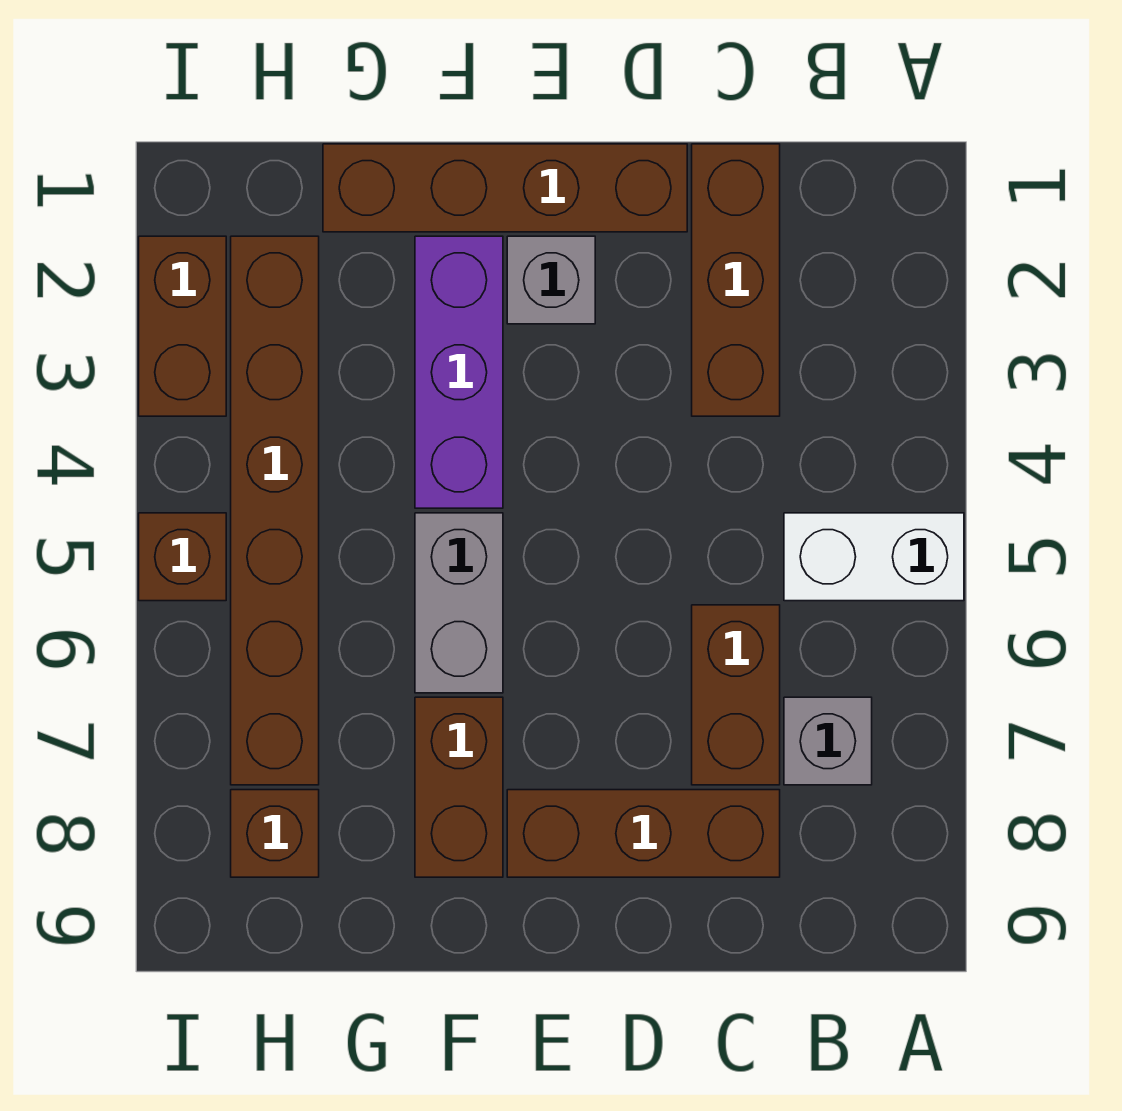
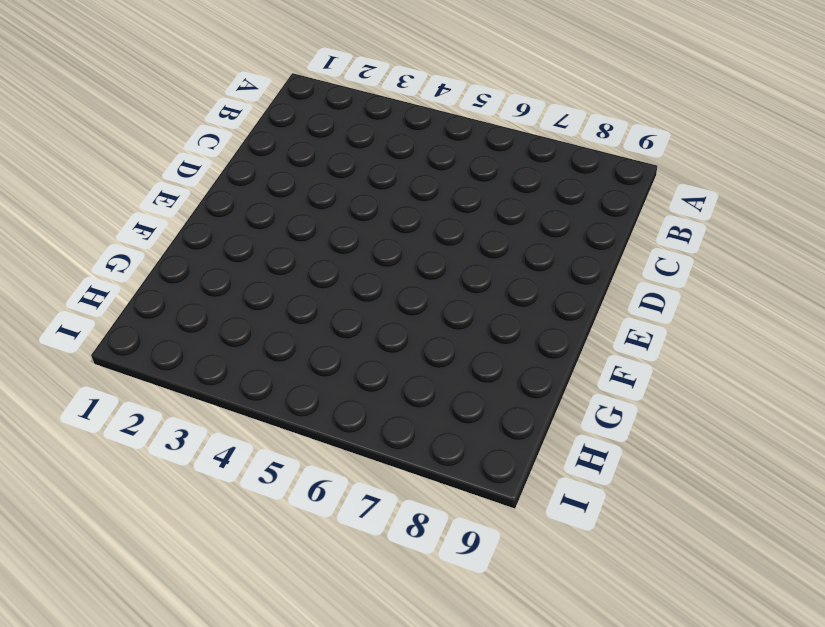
none -> white 1x2 brick [784,513,964,601]
none -> grey 1x1 brick [784,697,872,785]
none -> brown 1x3 brick [692,144,780,416]

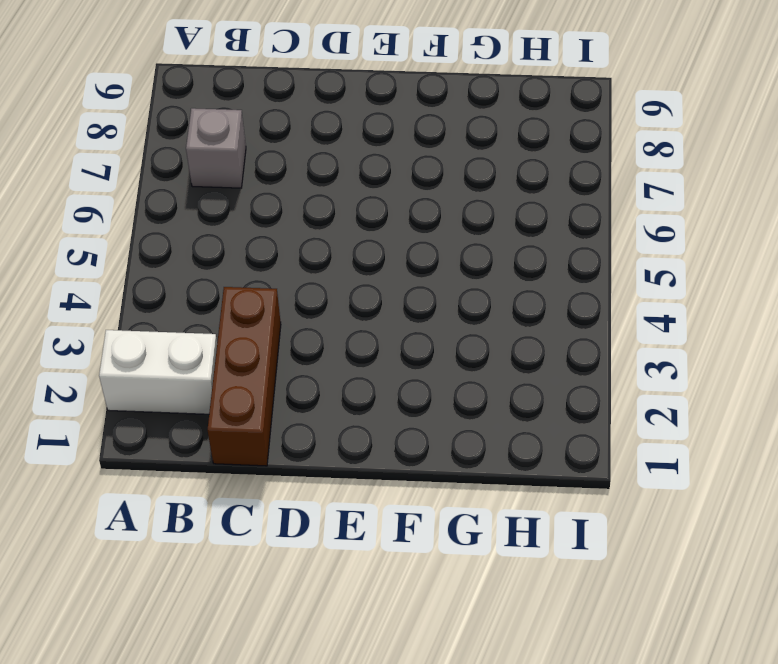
white 1x2 brick [99,330,217,414] -> white 1x2 brick moved to [784,513,964,601]
none -> brown 1x2 brick [692,605,780,785]
none -> brown 1x3 brick [507,790,780,877]
none -> brown 1x4 brick [323,144,687,232]

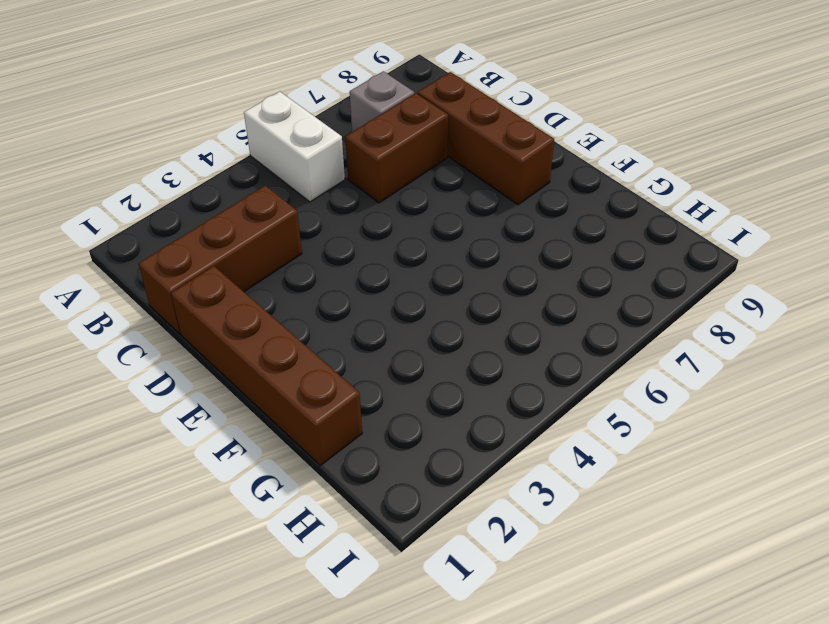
none -> grey 1x1 brick [507,236,595,324]
none -> purple 1x3 brick [415,236,503,508]
none -> grey 1x2 brick [415,513,503,693]

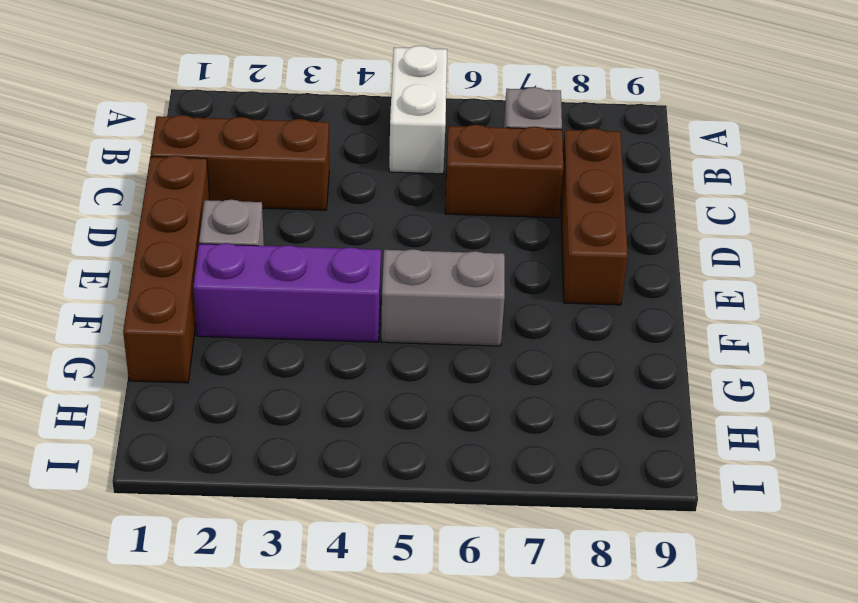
none -> brown 1x2 brick [415,697,503,877]
none -> brown 1x6 brick [231,236,319,785]
none -> brown 1x1 brick [231,790,319,877]

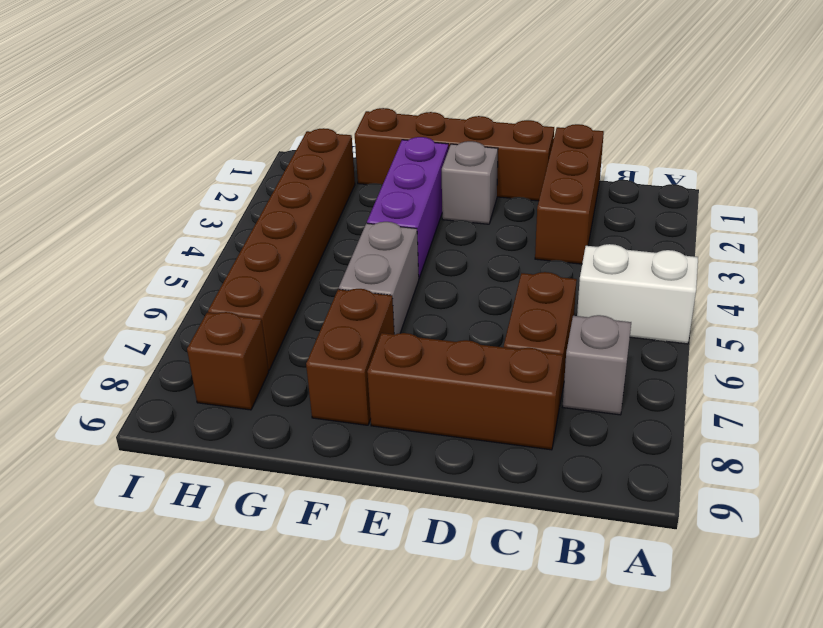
none -> brown 1x2 brick [139,236,226,416]
none -> brown 1x1 brick [139,513,226,601]

